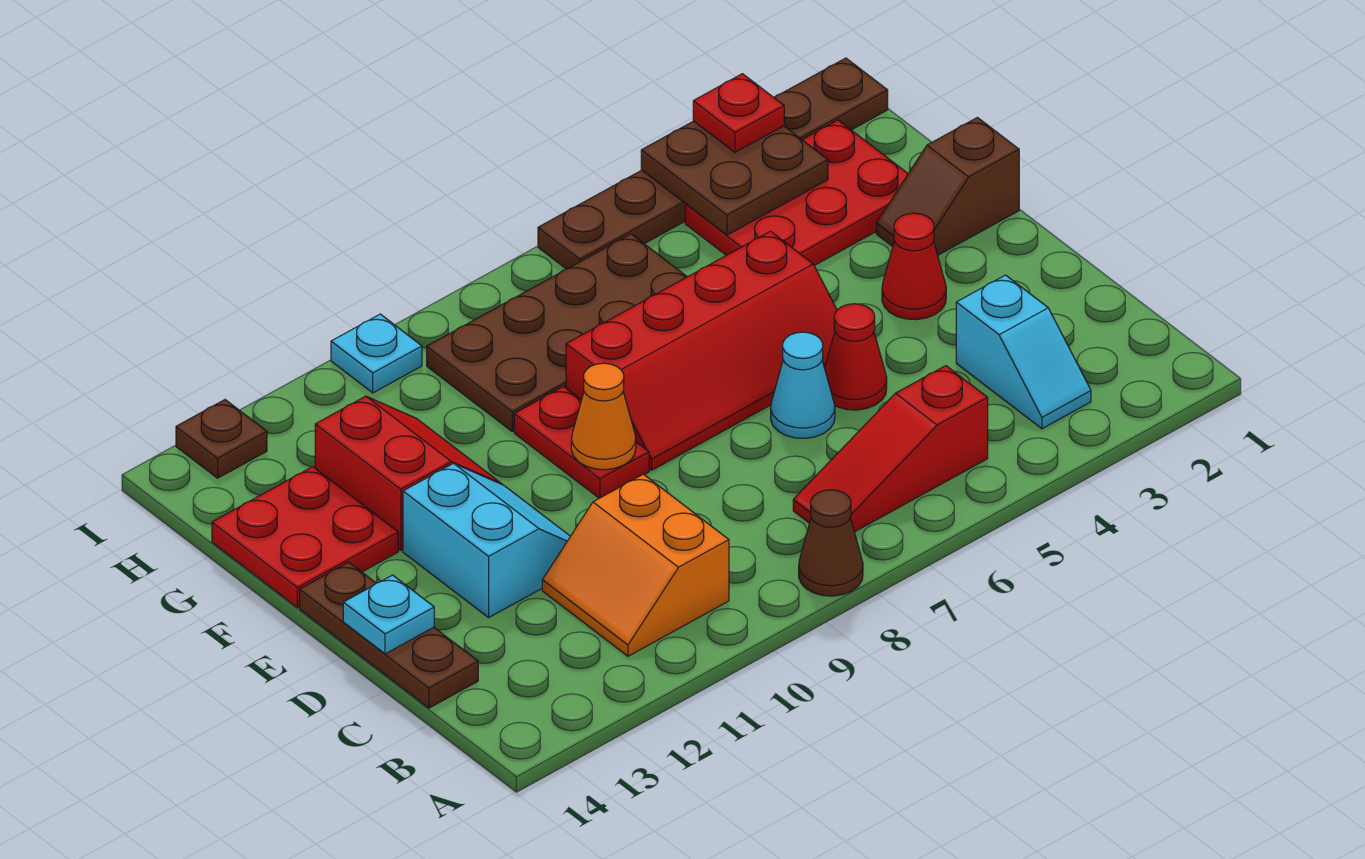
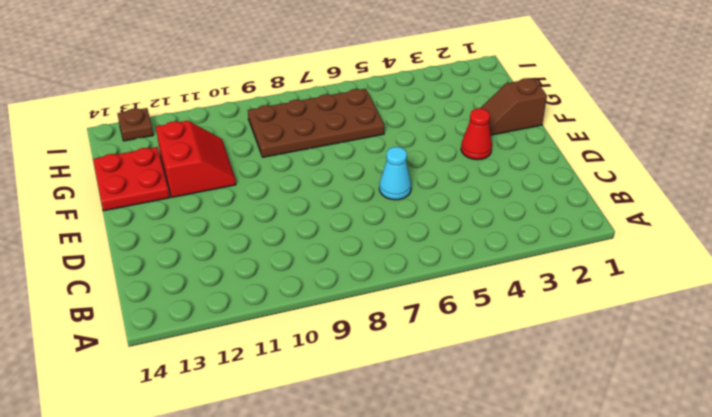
none -> brown 1x1 cone [799,490,863,596]
none -> cyan 1x2 slope [956,275,1091,429]
none -> red 1x3 slope [793,366,988,532]

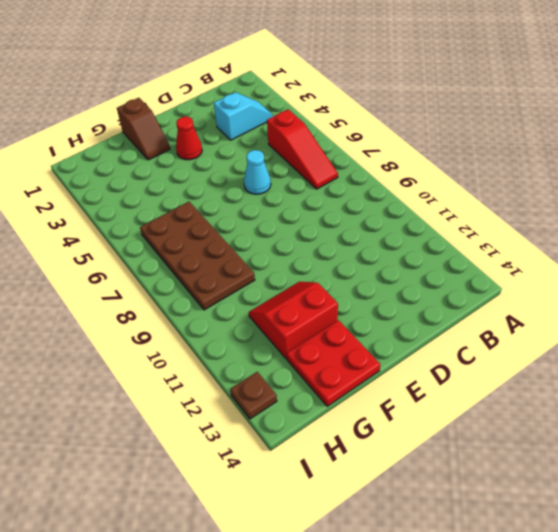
none -> brown 1x1 cone [799,490,863,596]
none -> orange 2x2 slope [542,474,729,656]
none -> brown 1x3 plate [300,562,478,708]

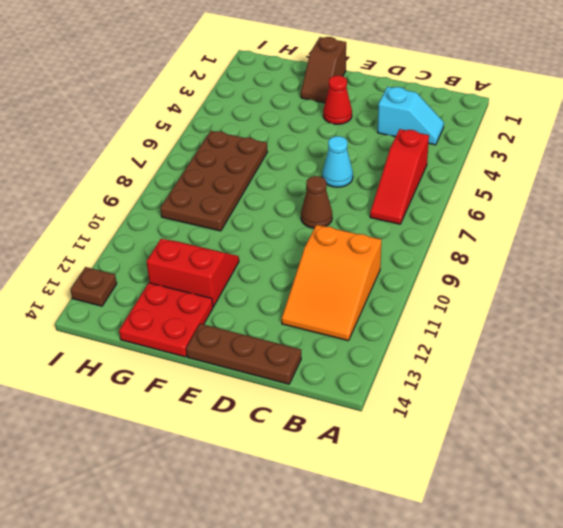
orange 2x3 slope [282,225,381,341] -> orange 2x2 slope [542,474,729,656]
brown 1x1 cone [301,176,332,228] -> brown 1x1 cone moved to [799,490,863,596]
none -> red 1x1 cone [825,304,887,410]
none -> cyan 2x2 slope [403,463,570,618]
none -> red 2x4 slope [566,231,837,470]

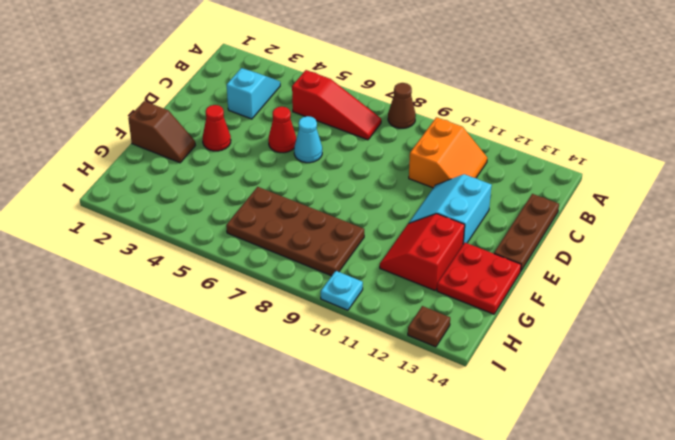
none -> red 2x4 slope [566,231,837,470]
none -> red 1x2 plate [514,386,649,498]
none -> red 2x3 plate [685,120,908,266]

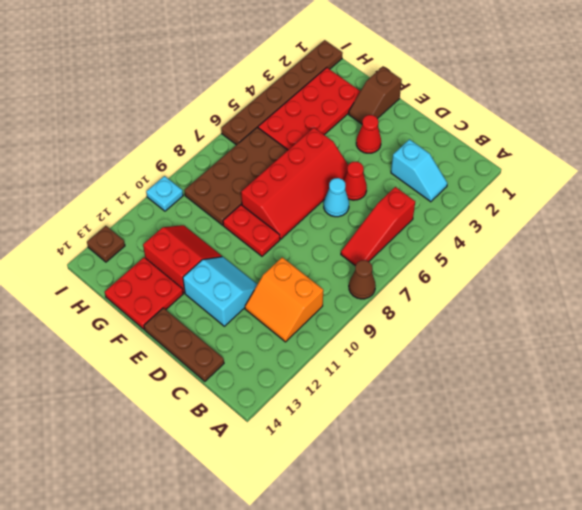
red 2x4 plate [258,67,360,150] -> red 2x3 plate [685,120,908,266]
none -> cyan 1x1 plate [343,575,434,654]
none -> orange 1x1 cone [571,363,636,470]
none -> brown 2x2 plate [641,121,828,235]

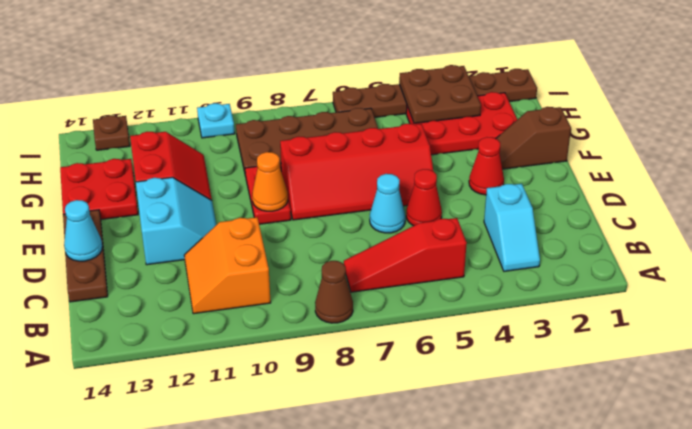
cyan 1x1 cone [64,200,102,261] -> cyan 1x1 plate [343,575,434,654]
none -> red 1x1 plate [693,74,784,152]

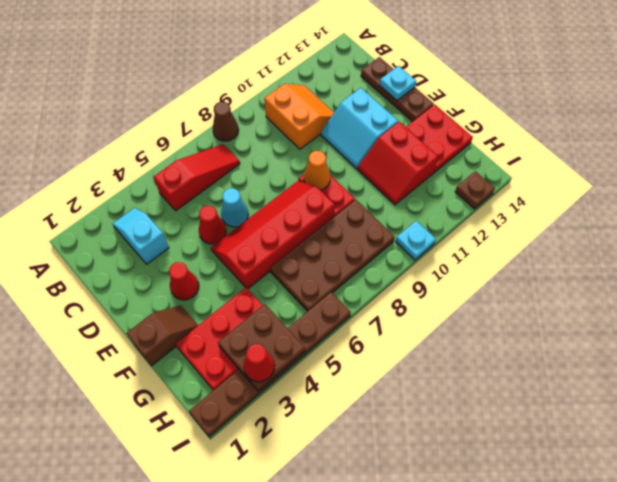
red 1x1 cone [243,344,275,382] -> red 1x1 plate [693,74,784,152]

